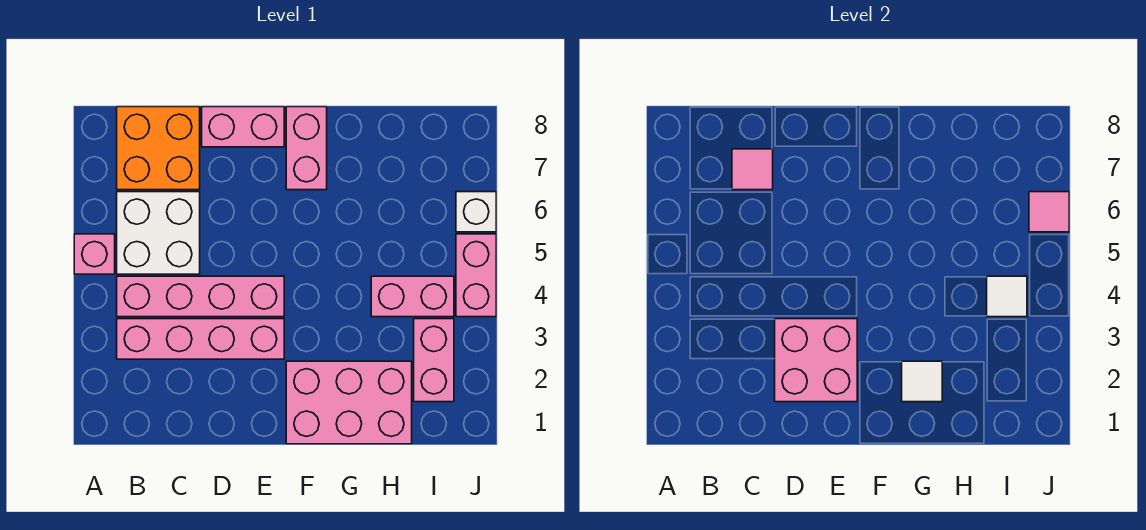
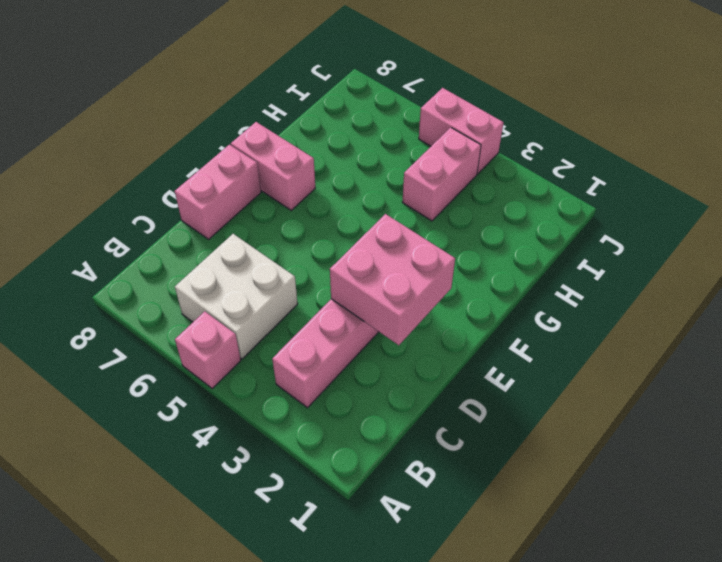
none -> pink 1x4 brick [117,276,284,317]
none -> orange 2x2 brick [117,107,200,190]
none -> pink 2x3 brick [286,361,412,444]

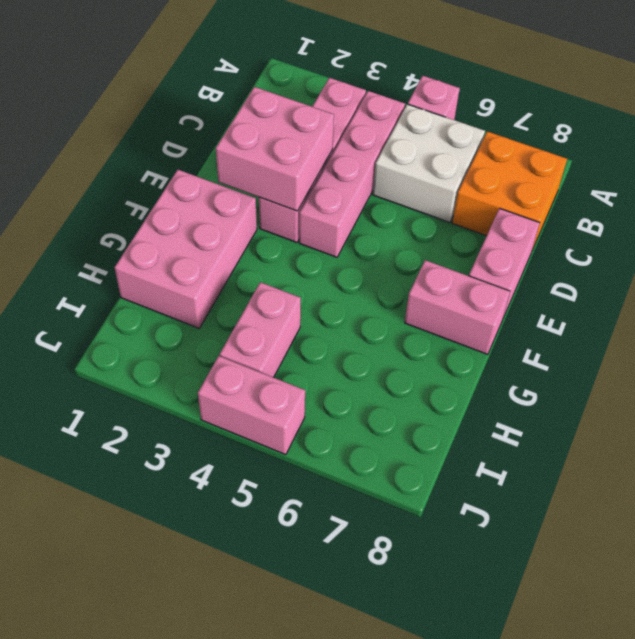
none -> pink 1x2 brick [414,319,454,402]
none -> white 1x1 brick [456,192,496,232]
none -> pink 1x1 tile [732,149,773,190]

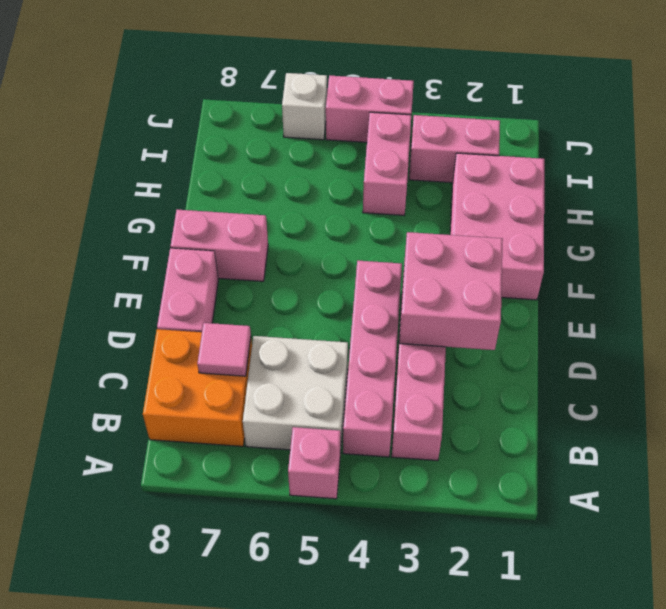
none -> white 1x1 tile [902,361,942,402]
none -> white 1x1 tile [987,276,1027,317]
none -> pink 1x1 tile [1029,192,1069,232]

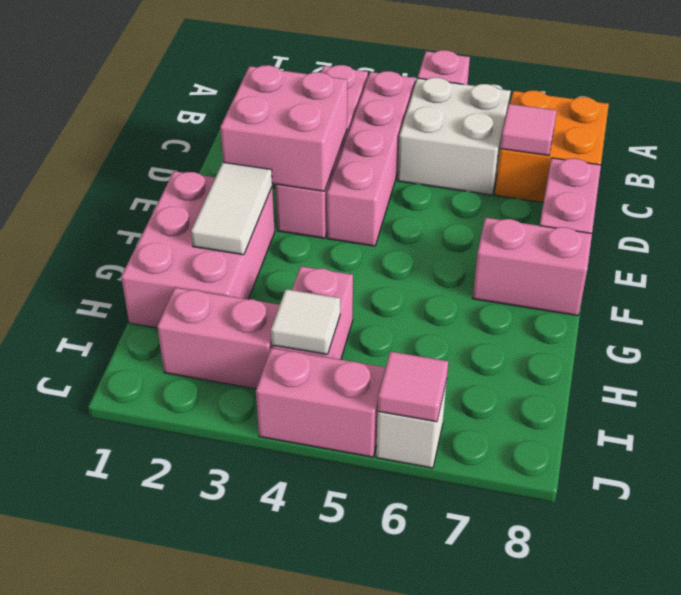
white 1x2 tile [191,162,272,255] -> white 1x1 tile [902,361,942,402]

